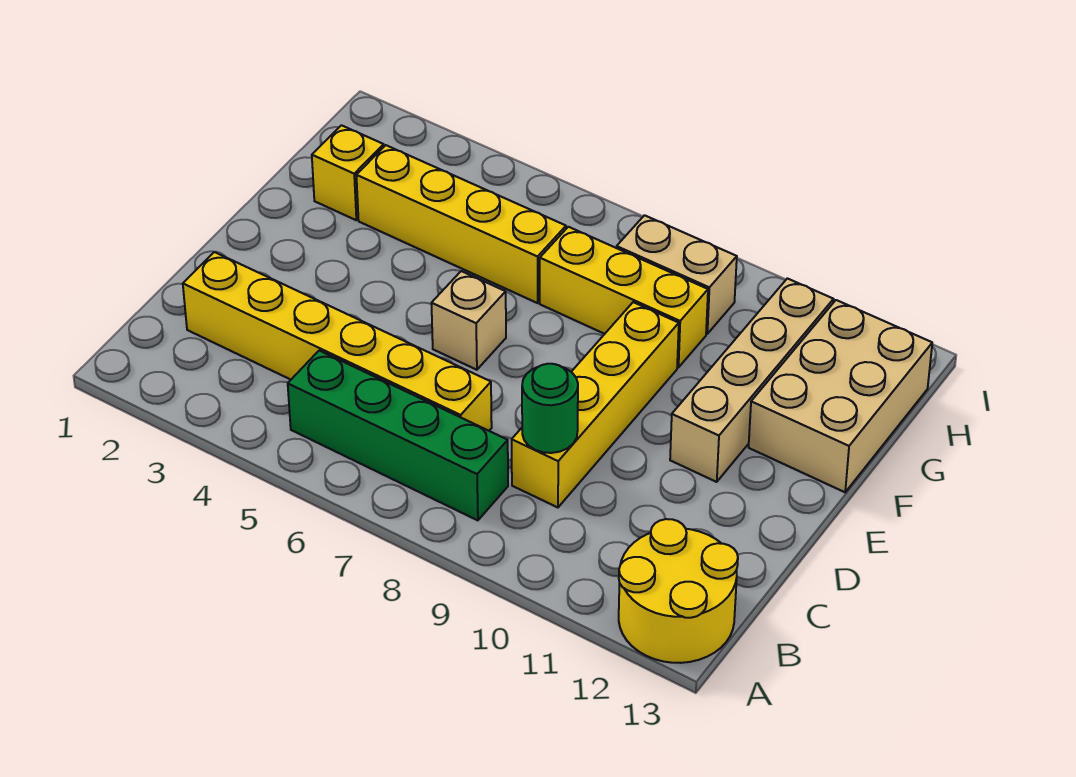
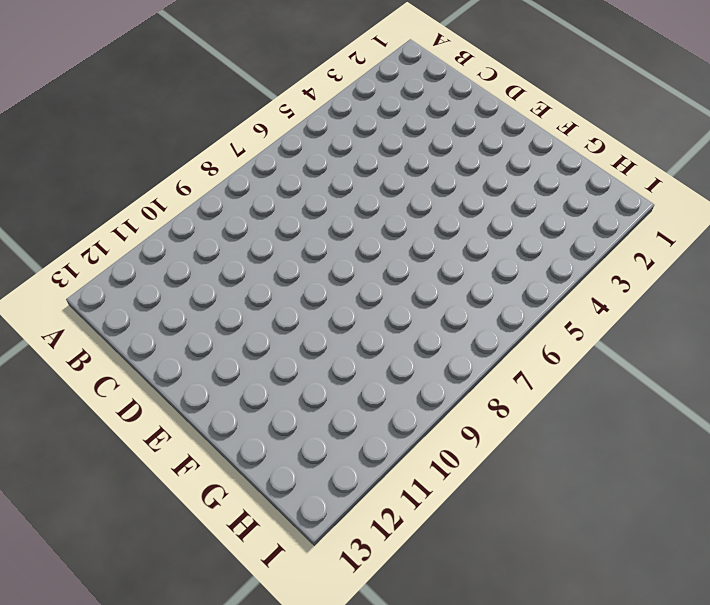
none -> yellow 2x2 round brick [619,519,738,663]
none -> green 1x4 brick [288,351,508,520]
none -> yellow 1x6 brick [183,252,492,431]

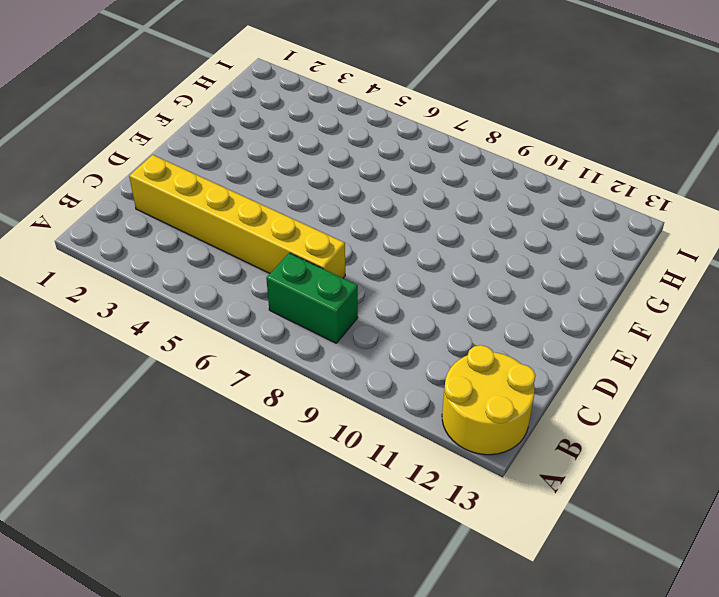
green 1x2 brick [266,253,358,343] -> green 1x4 brick [288,351,508,520]
none -> yellow 1x4 brick [512,302,679,507]
none -> tan 1x1 brick [431,271,506,370]
none -> tan 1x4 brick [670,278,834,482]

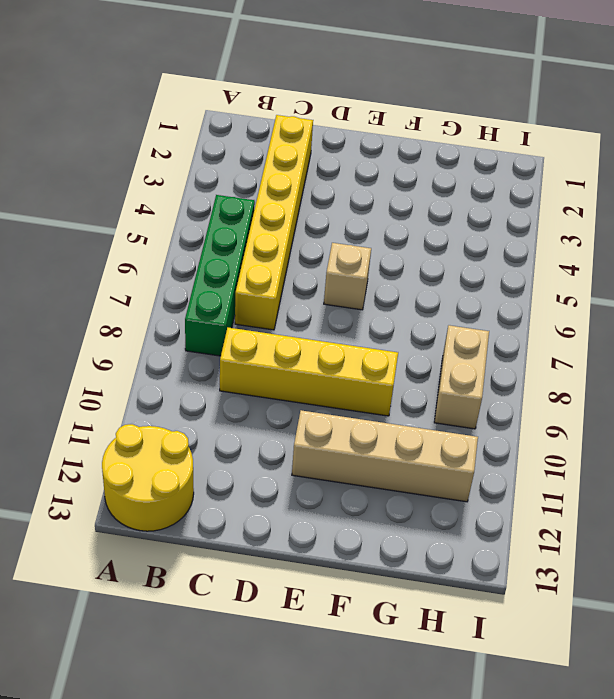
none -> tan 2x3 brick [749,300,932,492]
none -> yellow 1x1 brick [312,125,384,220]
none -> yellow 1x4 brick [356,145,566,303]

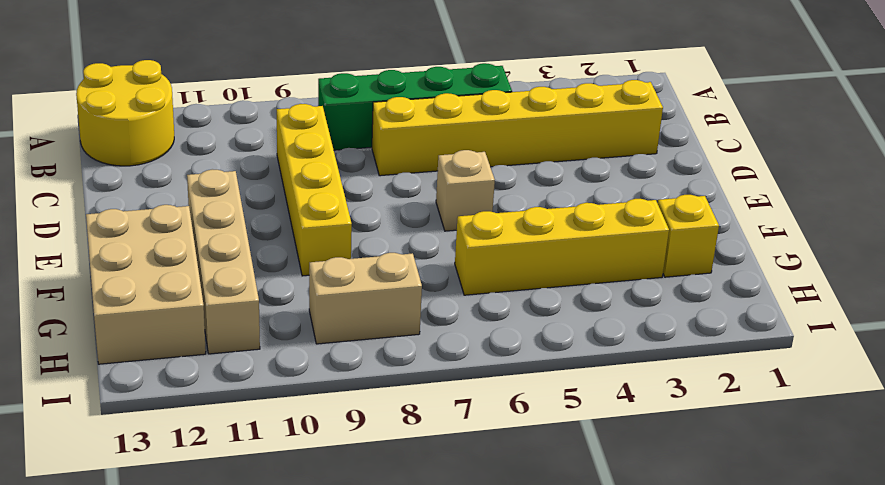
none -> yellow 1x3 brick [540,227,708,368]
none -> green 1x1 round brick [522,364,578,453]

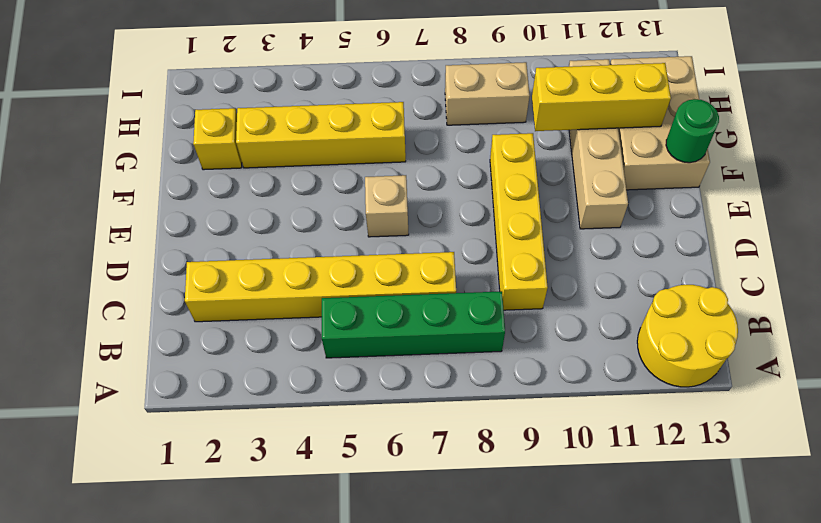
green 1x1 round brick [666,99,719,163] -> green 1x1 round brick moved to [522,364,578,453]
yellow 1x3 brick [532,63,671,131] -> yellow 1x3 brick moved to [540,227,708,368]

